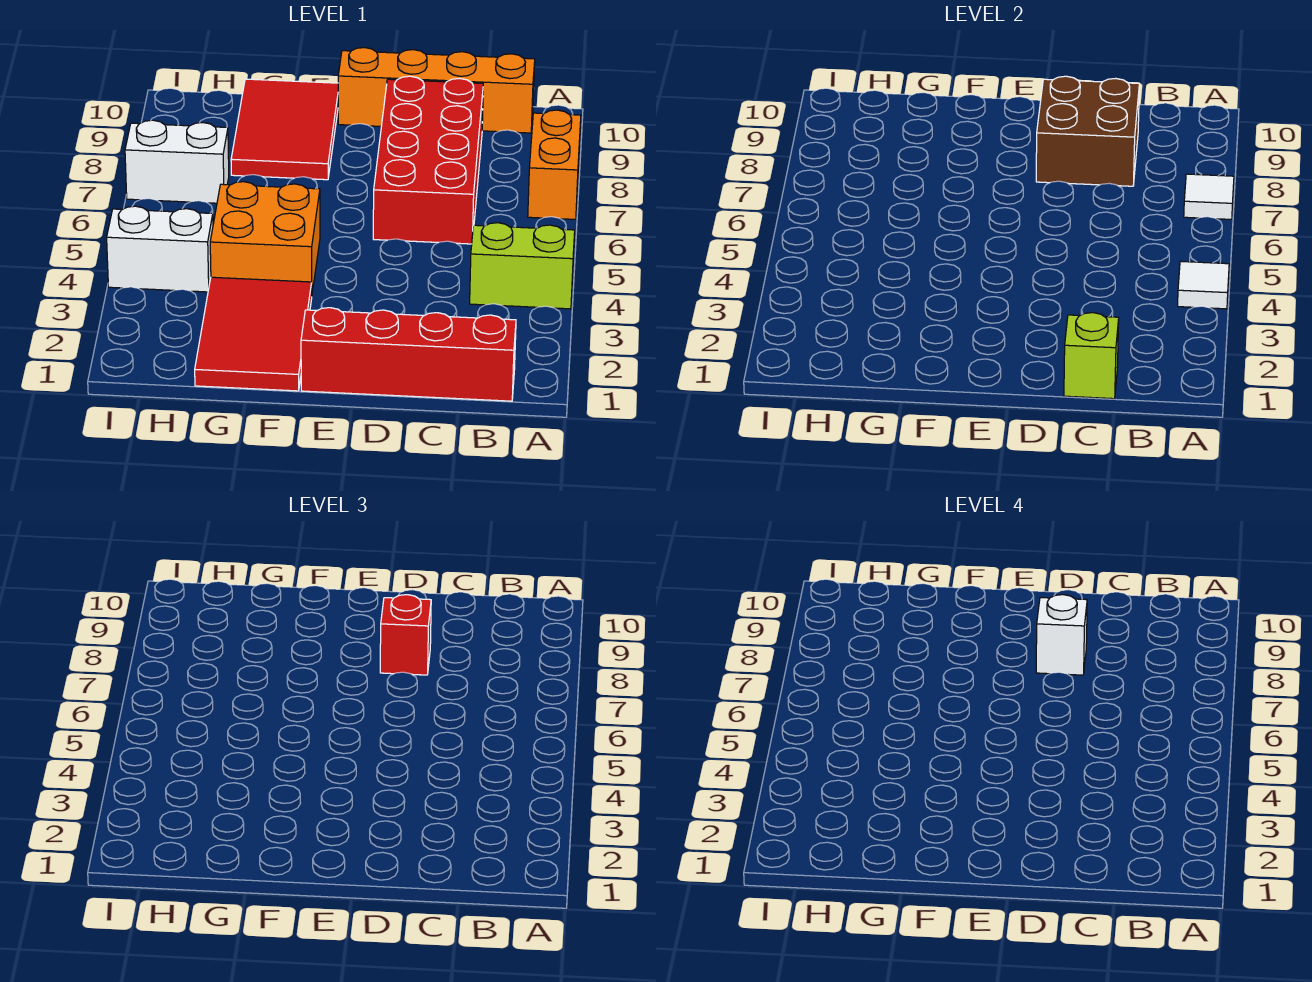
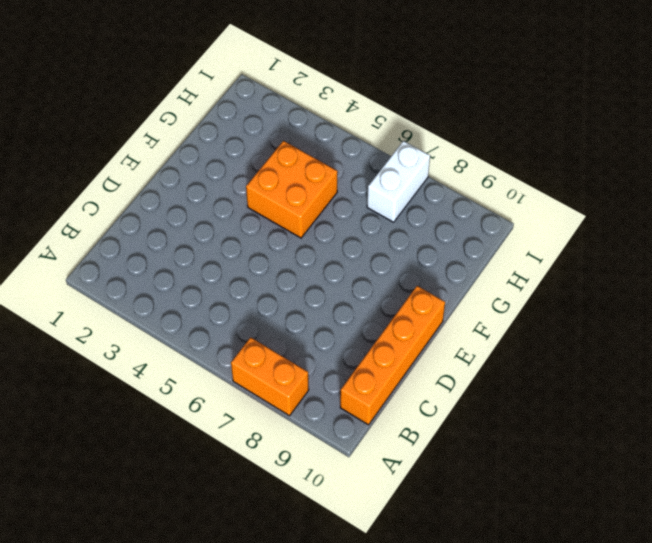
none -> lime 1x2 brick [470,223,575,309]
none -> red 1x4 brick [301,308,516,401]
none -> red 2x4 brick [373,76,483,244]

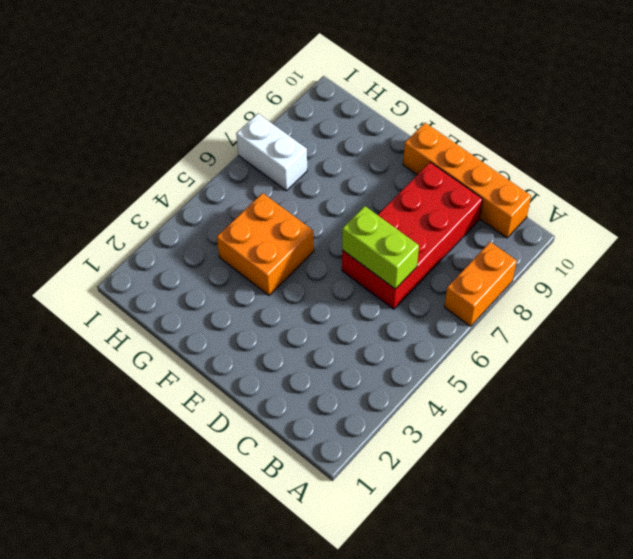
lime 1x2 brick [342,206,419,289] -> lime 1x2 brick moved to [470,223,575,309]
none -> red 1x4 brick [301,308,516,401]
none -> red 2x3 tile [195,277,312,391]
none -> red 2x3 tile [231,79,338,180]

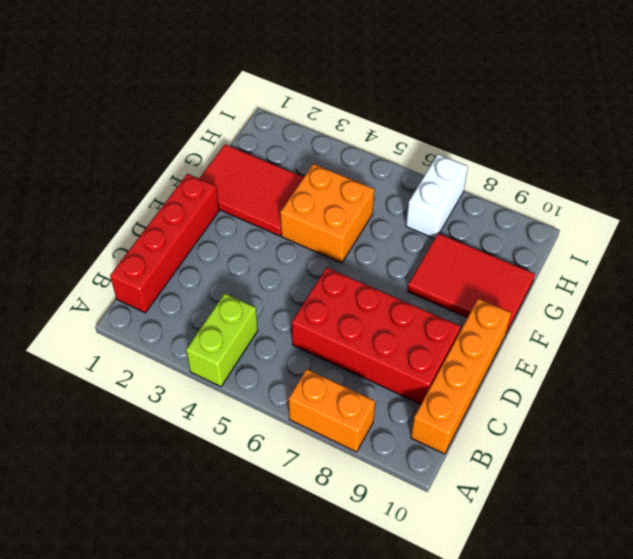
none -> white 1x2 brick [107,206,213,292]
none -> white 1x1 tile [1178,261,1229,309]
none -> white 1x1 tile [1184,174,1234,219]

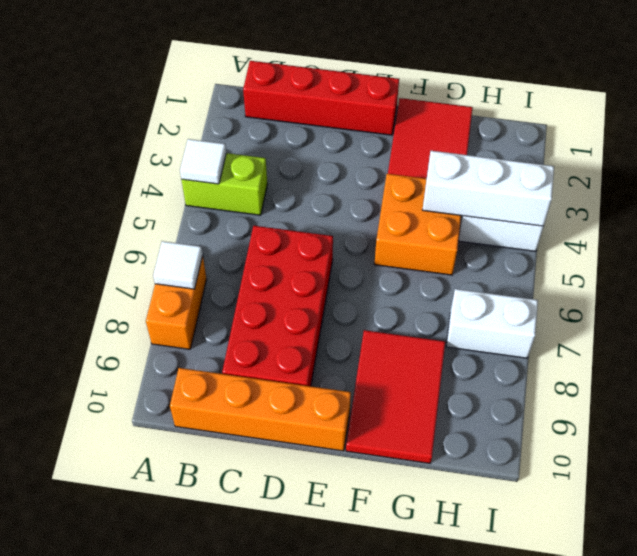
white 1x3 brick [423,151,554,226] -> none
none -> lime 1x1 brick [1064,313,1119,399]
none -> brown 2x2 brick [1036,76,1139,186]
none -> red 1x1 brick [380,595,431,675]

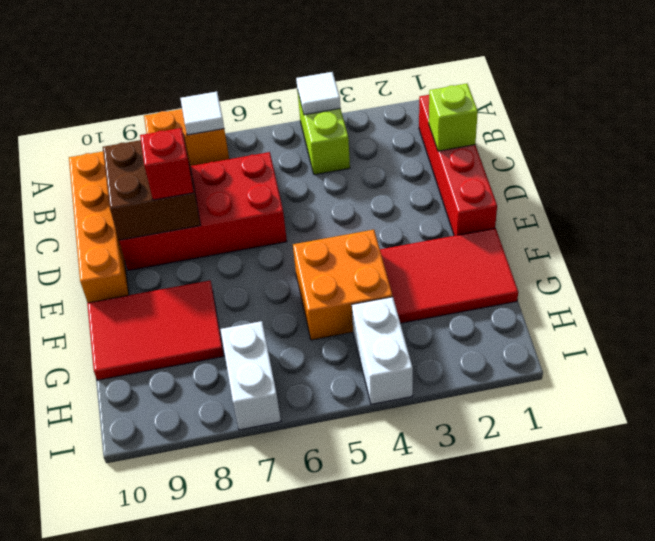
none -> white 1x1 brick [1036,595,1087,675]

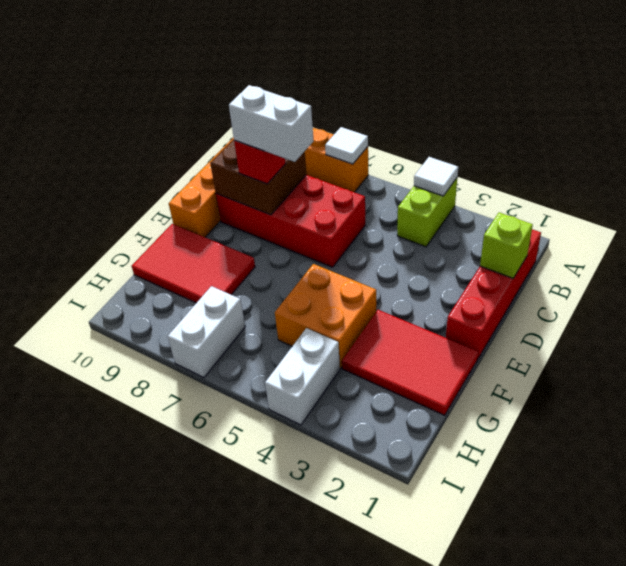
white 1x2 brick [229,85,314,162] -> white 1x1 brick [1036,595,1087,675]

